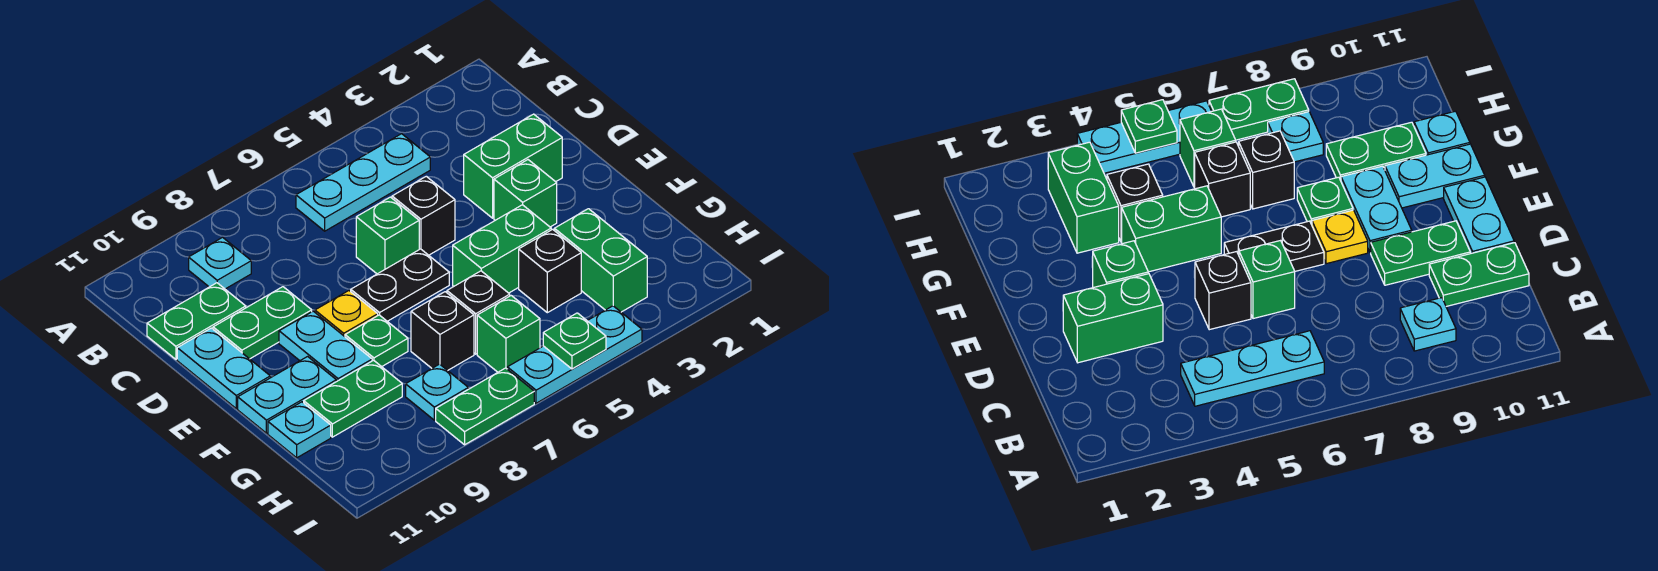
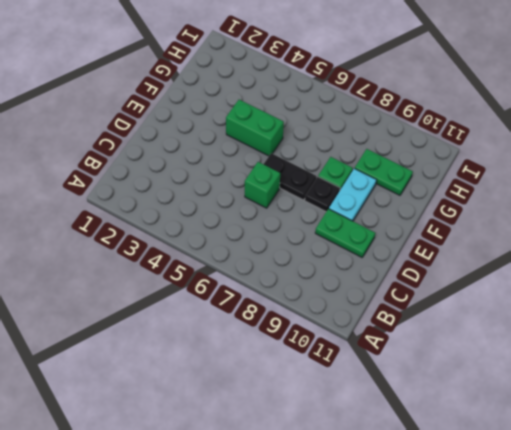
black 1x1 plate [305,177,340,212] -> yellow 1x1 plate [315,291,378,336]
none -> cyan 1x3 plate [296,134,430,231]
none -> cyan 1x1 plate [189,237,251,289]
none -> green 1x2 plate [147,283,246,359]

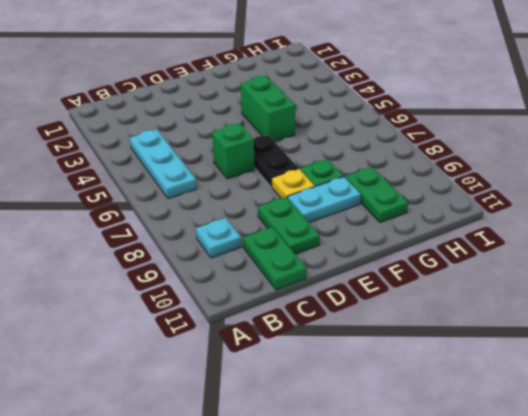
none -> green 1x2 brick [464,114,562,218]
none -> black 1x1 brick [392,176,455,255]
none -> cyan 1x2 plate [177,328,270,409]

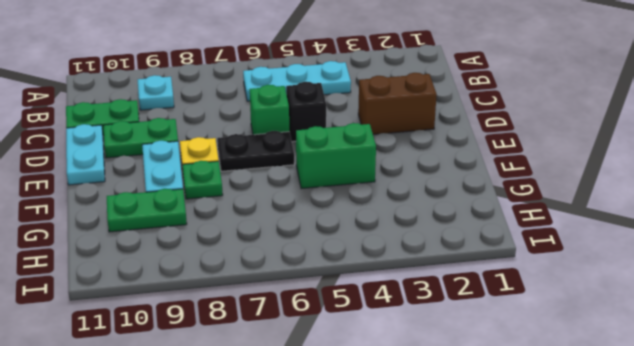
brown 1x2 brick [358,73,437,134] -> green 1x2 brick [464,114,562,218]
none -> green 1x1 brick [494,160,557,227]
none -> cyan 1x2 plate [238,357,336,433]
none -> green 1x2 brick [554,209,647,312]

